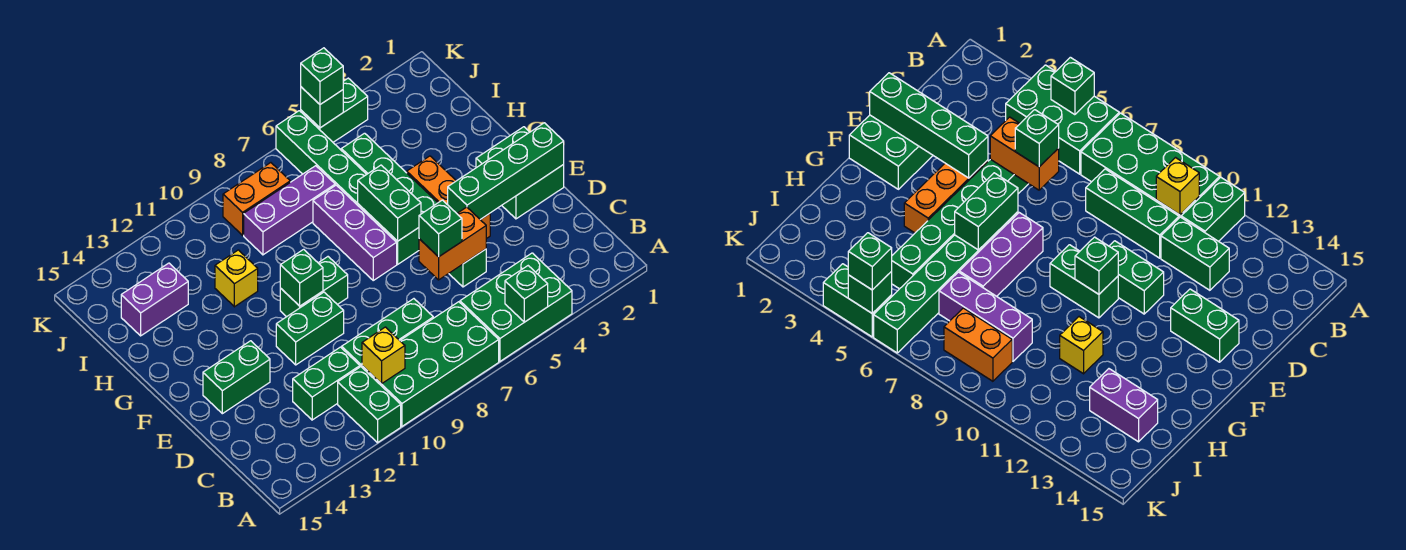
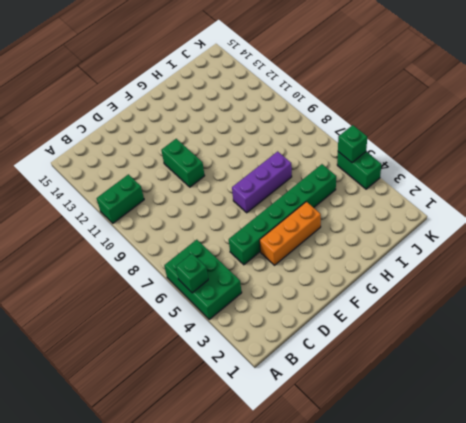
none -> green 2x4 brick [362,302,499,426]
none -> green 1x3 brick [342,299,433,367]
none -> green 1x2 brick [293,347,360,420]

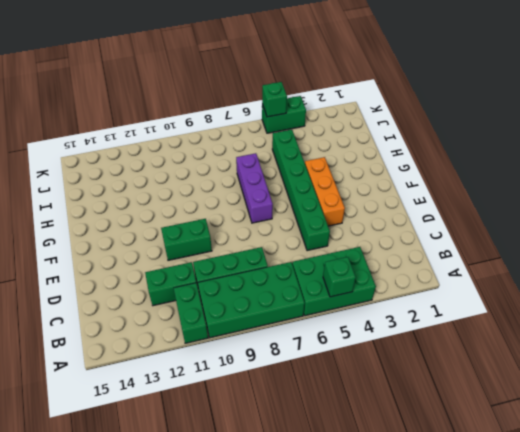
none -> green 2x2 brick [476,127,564,219]
none -> green 1x2 brick [203,341,270,414]
none -> green 1x6 brick [276,111,419,264]

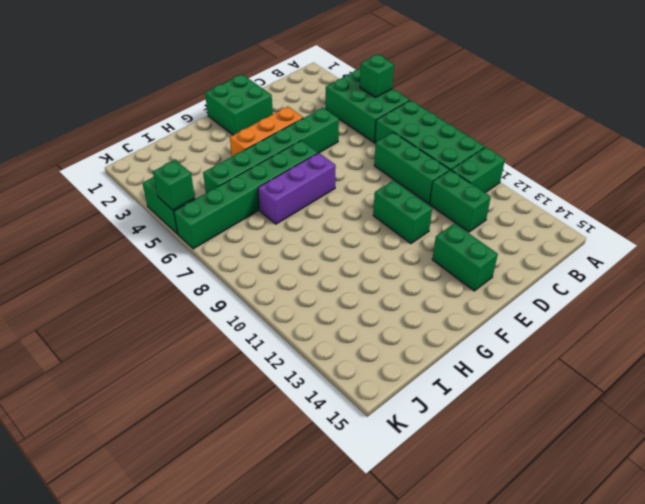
none -> green 1x2 brick [280,257,348,317]
none -> yellow 1x1 brick [215,250,258,307]
none -> purple 1x3 brick [244,166,335,255]

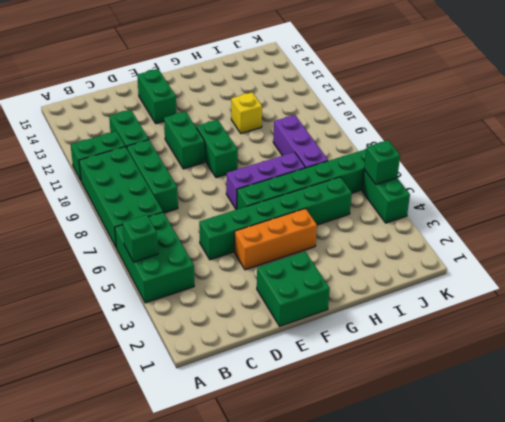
none -> purple 1x2 brick [121,263,188,336]
none -> orange 1x2 brick [223,163,290,235]
none -> yellow 1x1 brick [362,327,405,384]

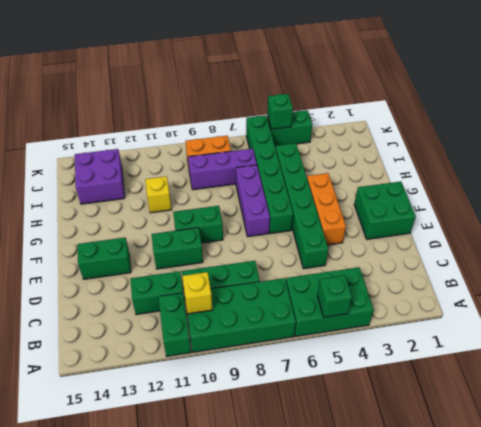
purple 2x2 brick [75,149,125,204] -> purple 1x2 brick [121,263,188,336]
none -> orange 1x2 brick [419,207,486,280]
none -> green 1x4 brick [448,123,564,220]
none -> green 1x2 brick [358,165,421,241]

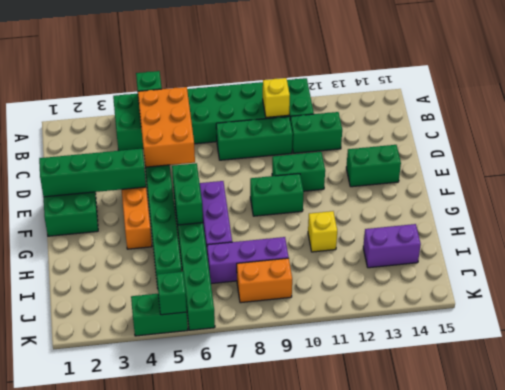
orange 2x3 brick [138,87,195,167] -> orange 1x2 brick [419,207,486,280]
none -> green 1x1 brick [280,249,323,306]
none -> green 1x1 brick [419,200,462,257]
none -> green 1x1 brick [301,48,343,104]

